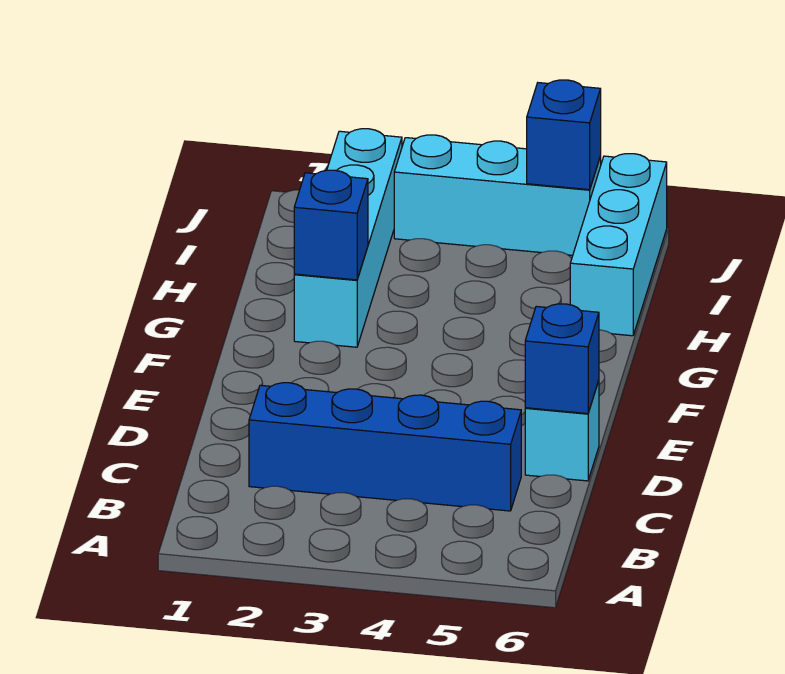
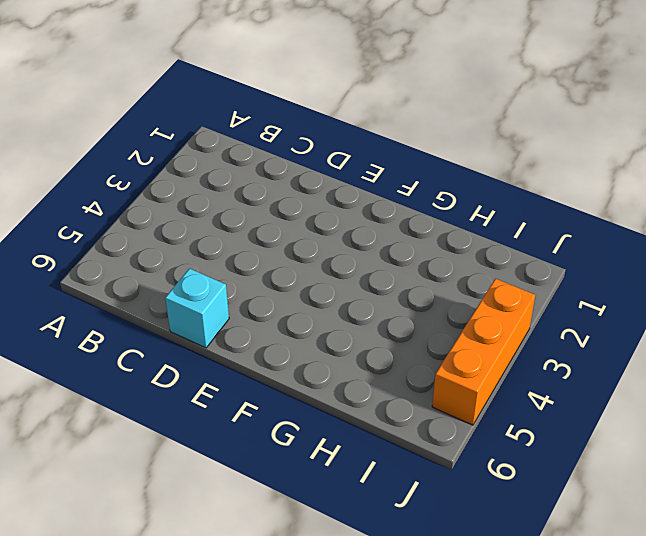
orange 1x3 brick [432,279,535,425] -> cyan 1x3 brick [394,135,601,255]
none -> blue 1x4 brick [249,383,521,511]
none -> cyan 1x4 brick [294,129,402,347]

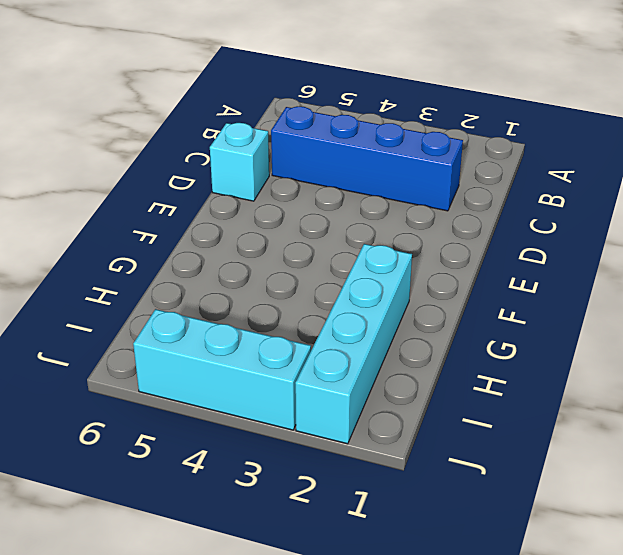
none -> cyan 1x3 brick [570,154,667,336]
none -> blue 1x1 brick [525,304,599,414]

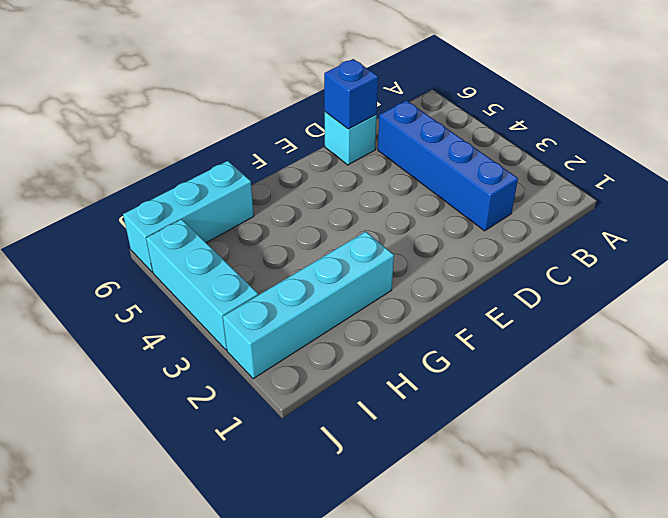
none -> blue 1x1 brick [294,170,368,280]
none -> blue 1x1 brick [527,80,601,190]

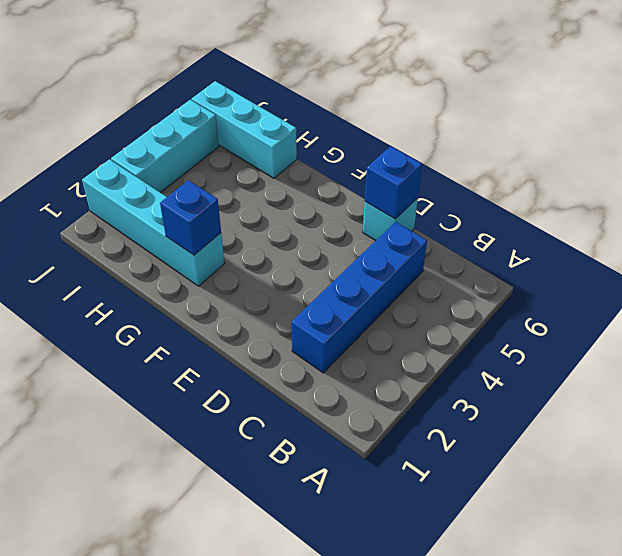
none -> blue 1x1 brick [527,80,601,190]

